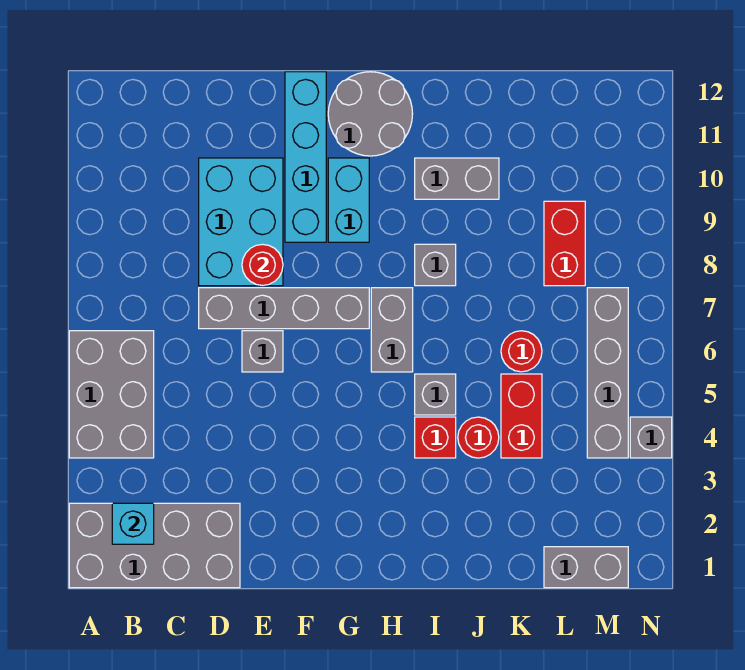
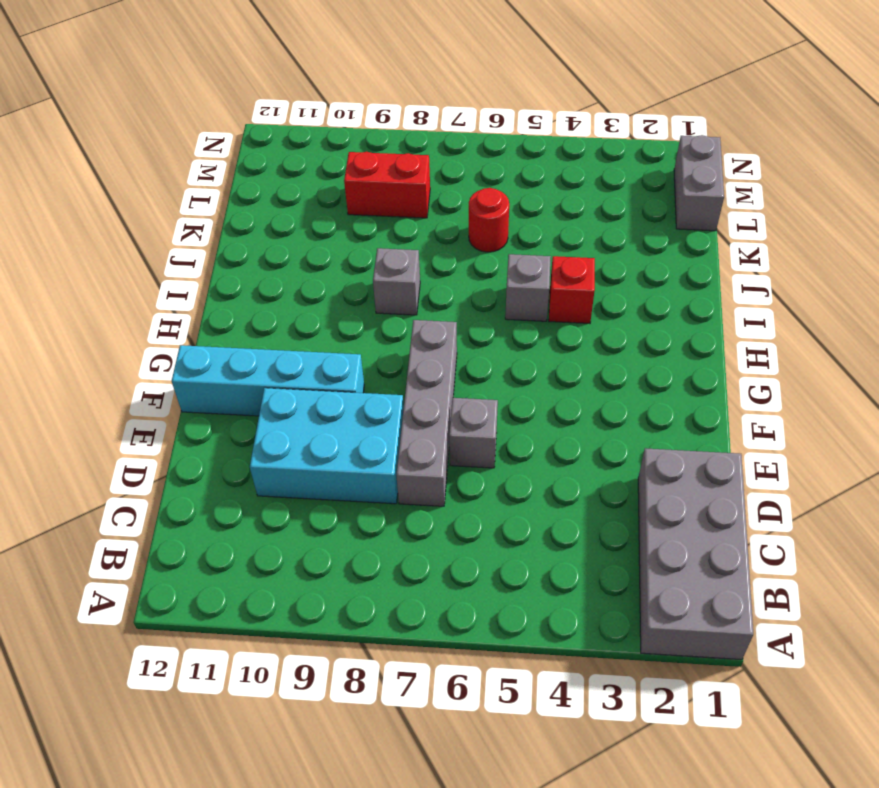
none -> grey 2x3 brick [69,331,154,458]
none -> cyan 1x2 brick [328,158,369,242]
none -> grey 2x2 round brick [328,72,413,156]

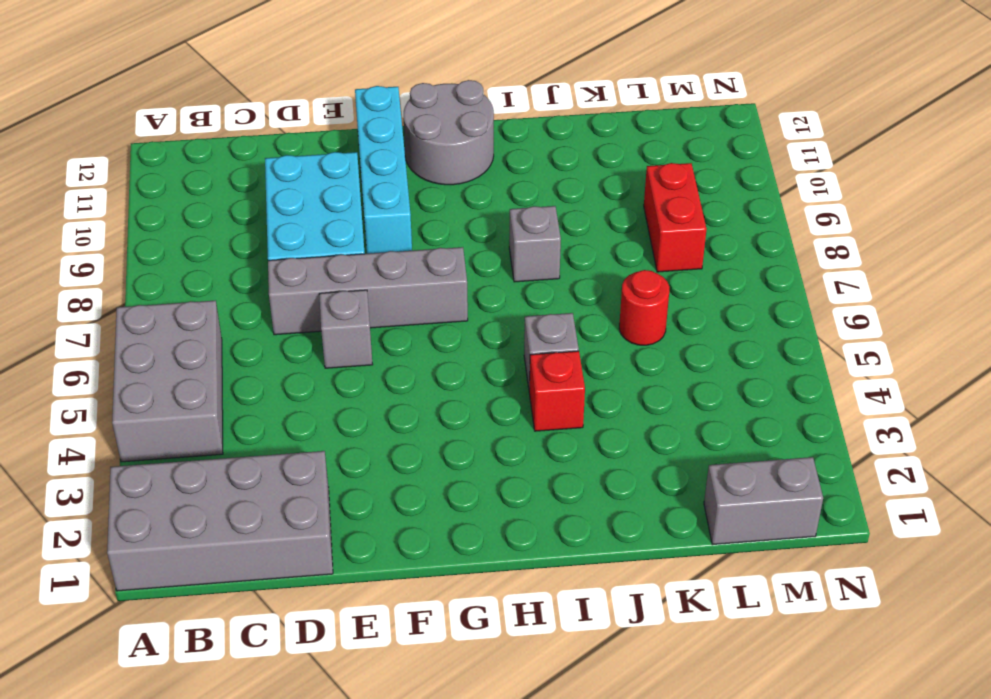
none -> cyan 1x2 brick [328,158,369,242]
none -> grey 1x2 brick [371,288,413,372]
none -> grey 1x2 brick [415,158,499,199]

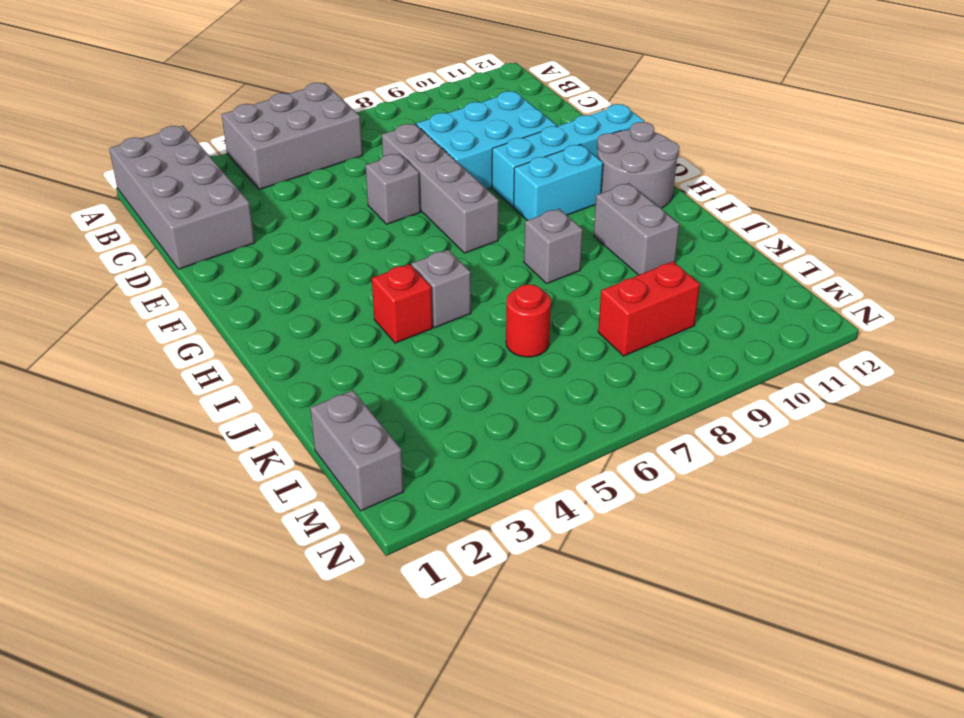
none -> grey 1x2 brick [371,288,413,372]
none -> red 1x1 round brick [458,417,499,458]
none -> red 1x2 brick [501,374,542,458]

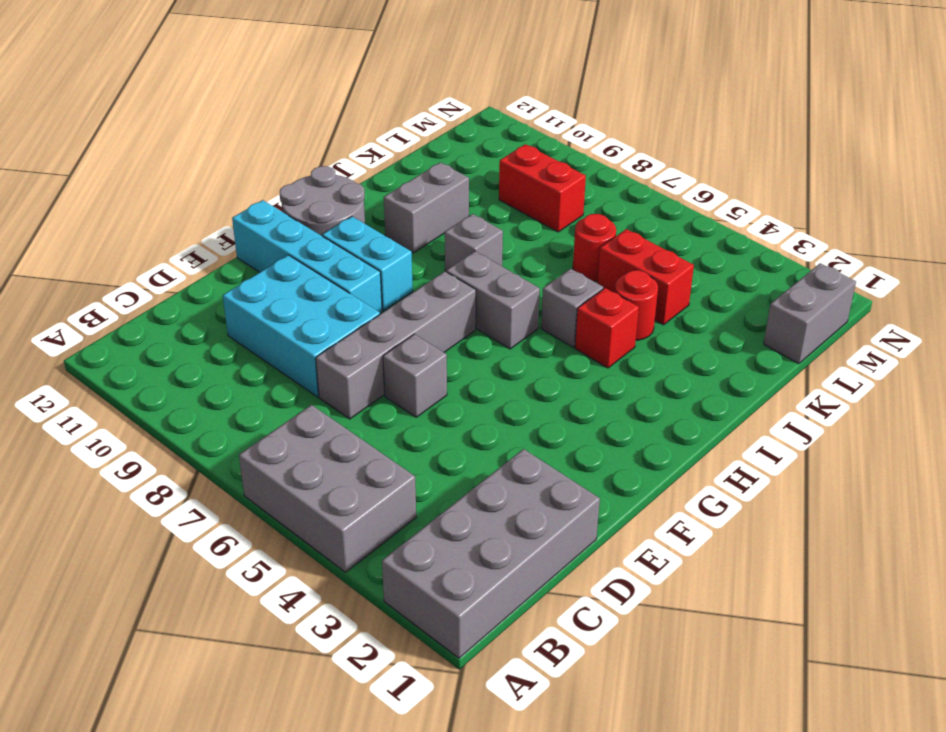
none -> grey 1x4 brick [587,288,628,458]
none -> grey 1x1 brick [630,417,672,458]
none -> cyan 1x1 brick [112,503,154,544]

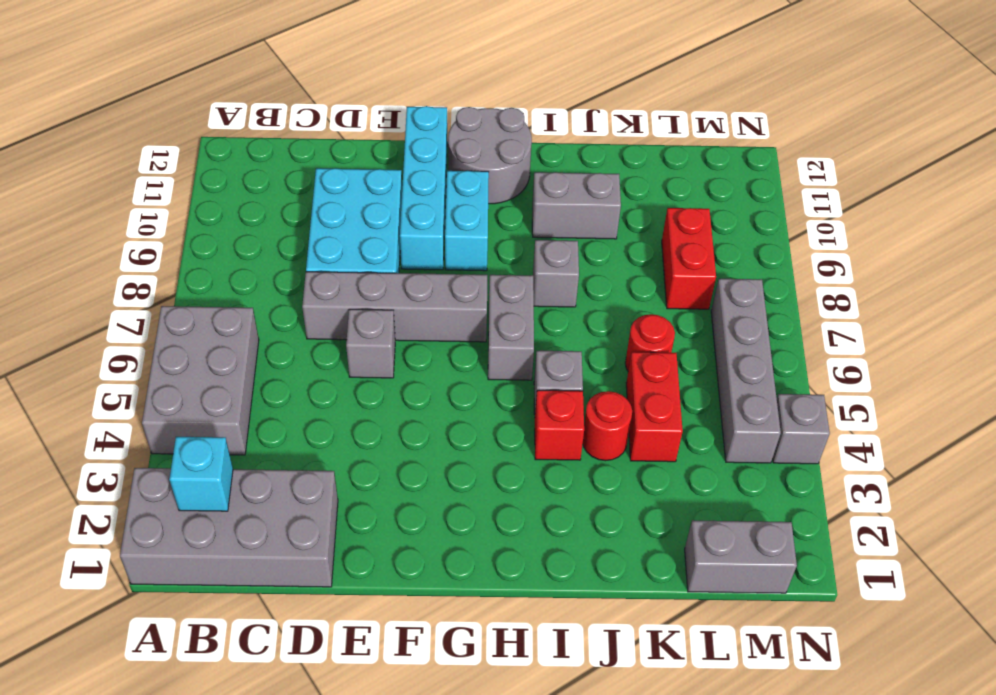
none -> red 1x1 round brick [242,244,283,286]

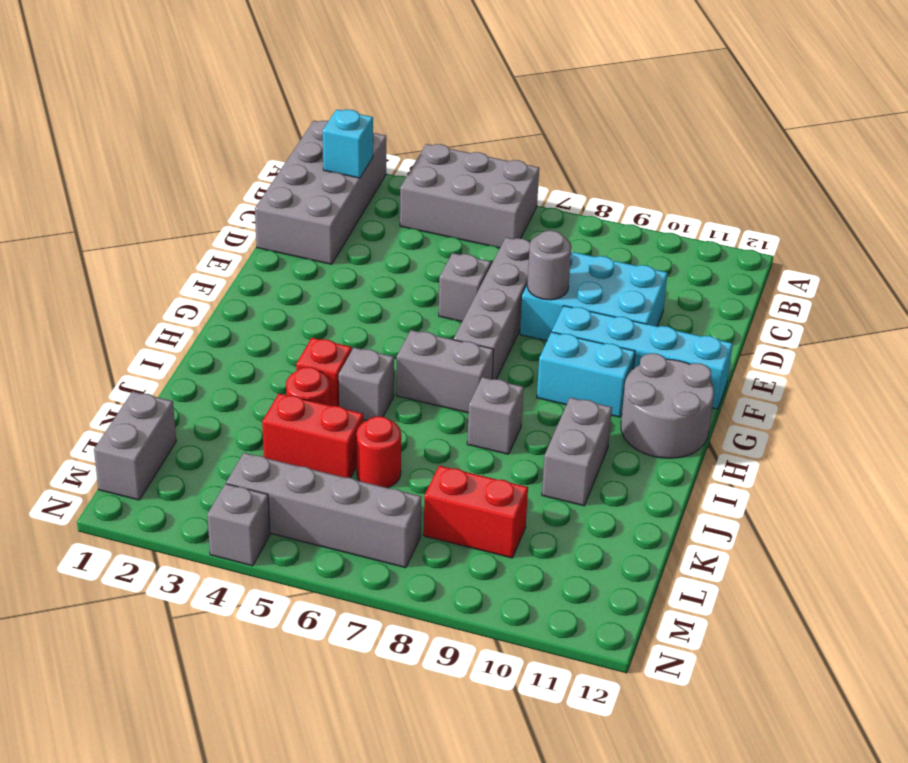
grey 1x1 round brick [527,231,572,300] -> red 1x1 round brick [242,244,283,286]

